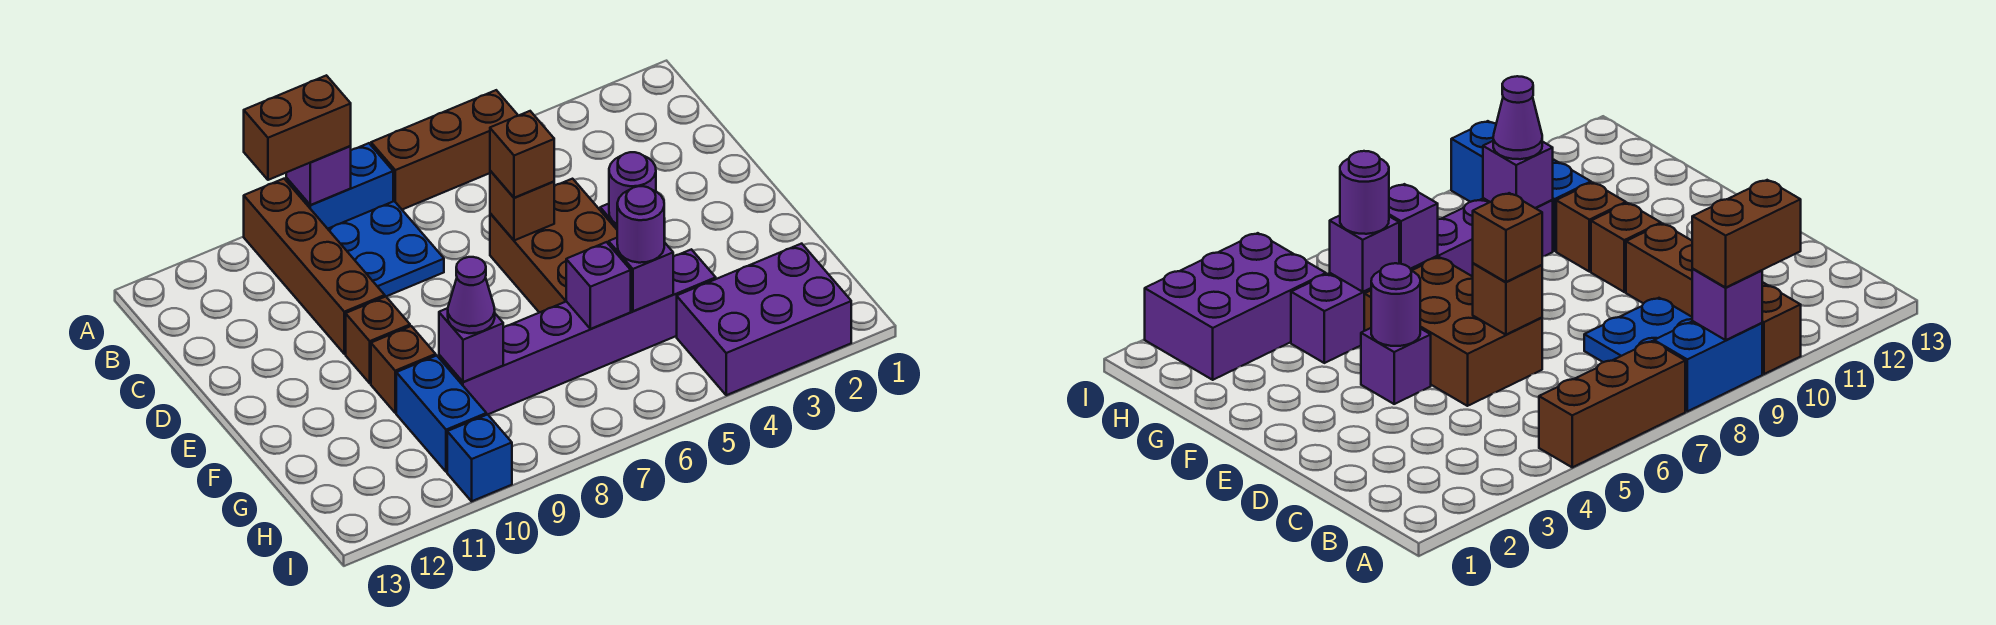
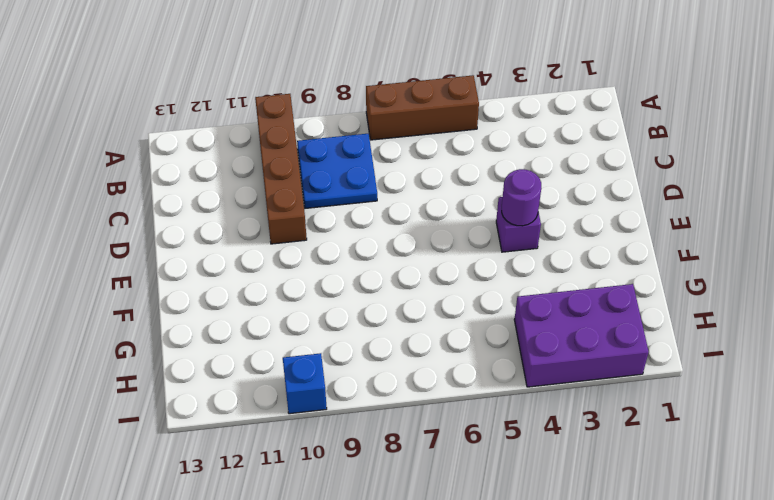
none -> blue 1x2 brick [286,143,393,229]
none -> brown 2x3 brick [490,179,617,313]
none -> brown 1x1 brick [346,297,410,383]

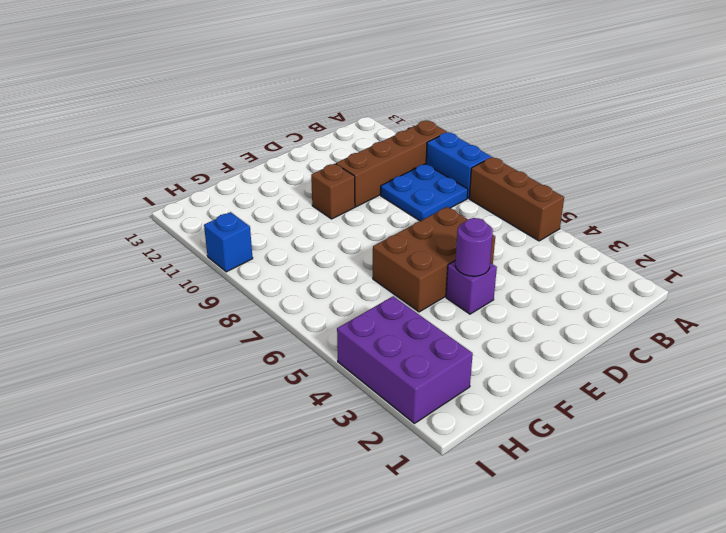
none -> brown 1x1 brick [371,326,436,413]
none -> purple 1x6 brick [439,249,716,415]
none -> blue 1x2 brick [396,356,486,472]

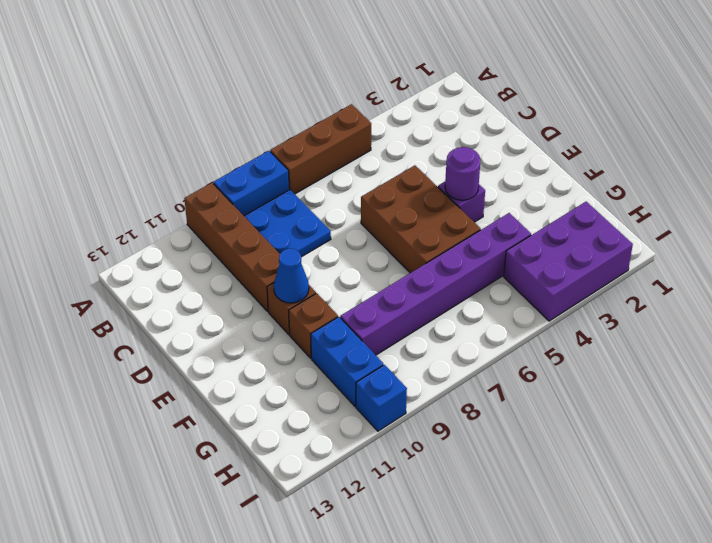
blue 1x1 cone [274,249,309,303] -> none
none -> purple 1x1 brick [286,146,351,205]
none -> brown 1x1 brick [490,171,554,240]
none -> purple 1x1 brick [609,238,673,311]

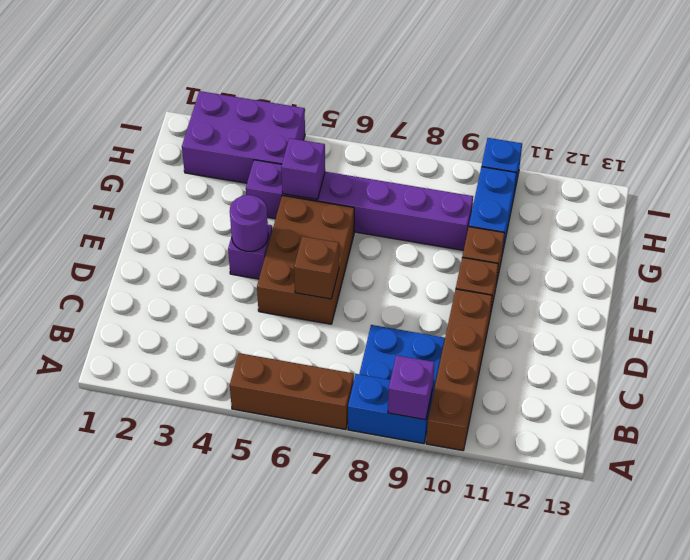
none -> purple 1x1 brick [566,242,631,329]
none -> purple 1x1 brick [439,308,503,382]
none -> brown 1x2 brick [244,75,351,180]

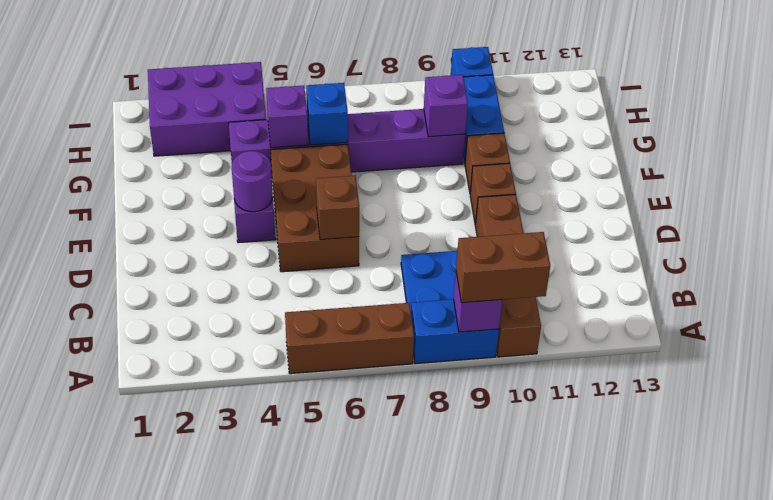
blue 1x1 brick [306,83,348,145] -> purple 1x1 brick [566,242,631,329]
none -> brown 1x1 brick [490,111,554,198]
none -> purple 1x1 round brick [617,186,664,263]
none -> purple 1x1 cone [448,257,495,333]

